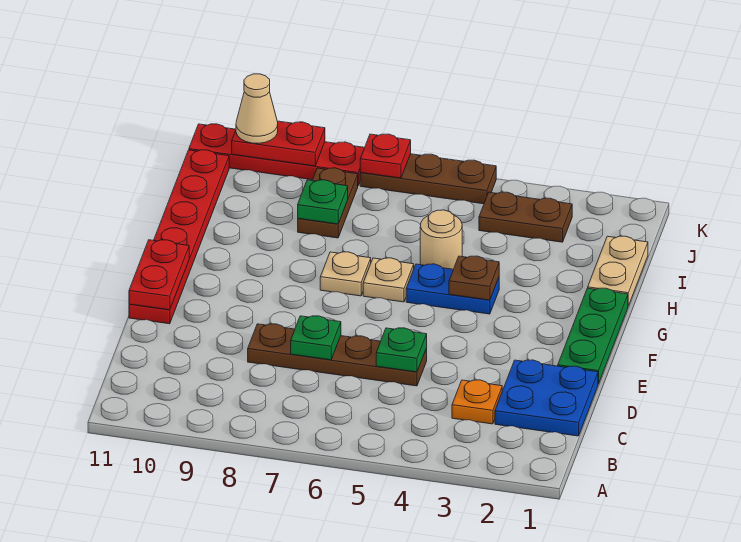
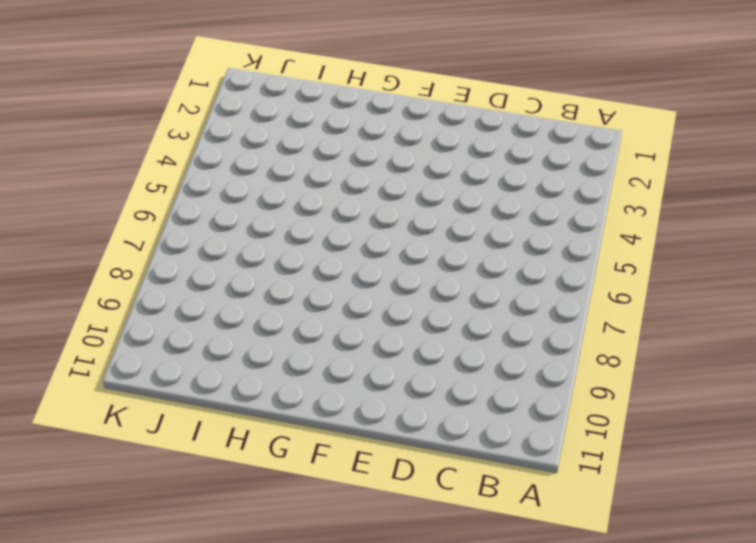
none -> blue 2x2 plate [495,360,598,436]
none -> orange 1x1 plate [452,380,502,424]
none -> brown 1x4 plate [248,324,427,386]

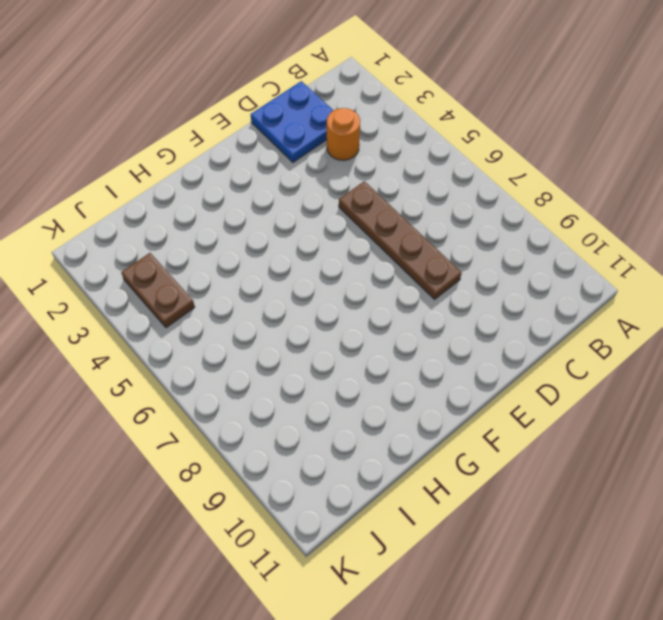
orange 1x1 round brick [327,108,360,160] -> orange 1x1 plate [452,380,502,424]
none -> green 1x3 plate [558,288,628,384]
none -> red 1x6 plate [129,150,229,324]
none -> blue 1x2 plate [406,264,499,314]

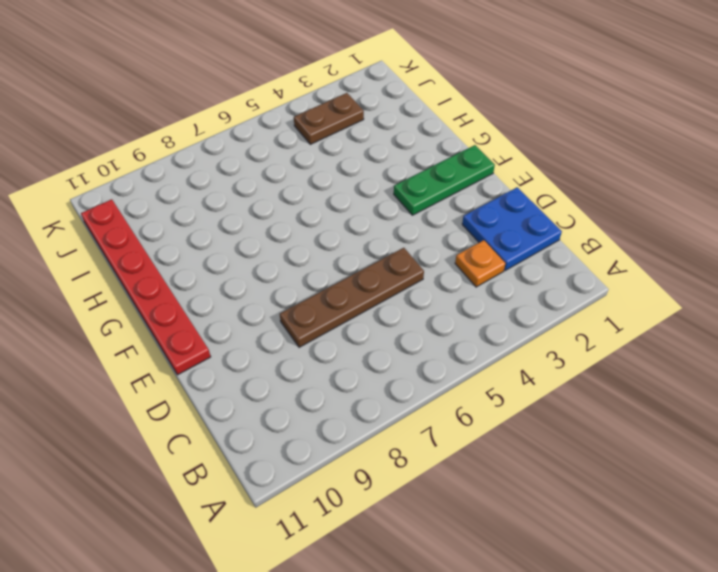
green 1x3 plate [394,145,495,215] -> green 1x3 plate turned to [558,288,628,384]
none -> blue 1x2 plate [406,264,499,314]
none -> tan 1x1 plate [363,258,414,302]
none -> tan 1x1 plate [320,252,371,296]

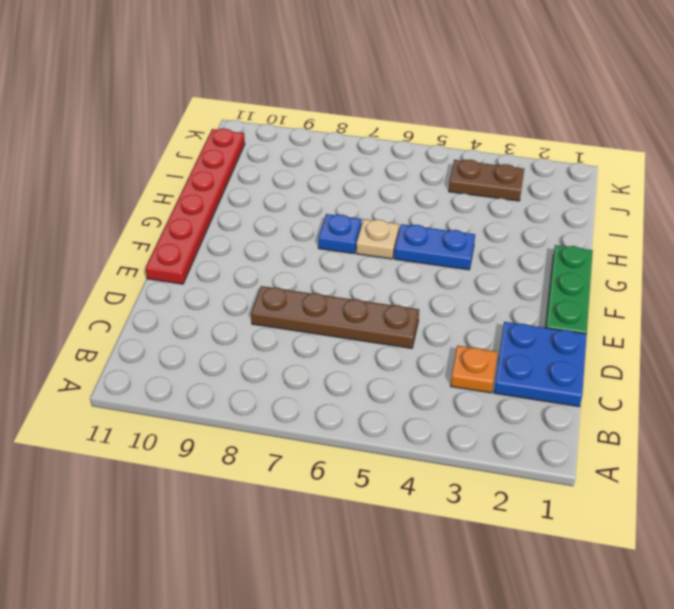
blue 1x1 plate [318,214,362,254] -> tan 1x1 plate [320,252,371,296]
none -> tan 1x2 plate [588,236,648,306]
none -> tan 1x1 round brick [420,210,462,269]
none -> brown 1x2 plate [298,168,358,238]

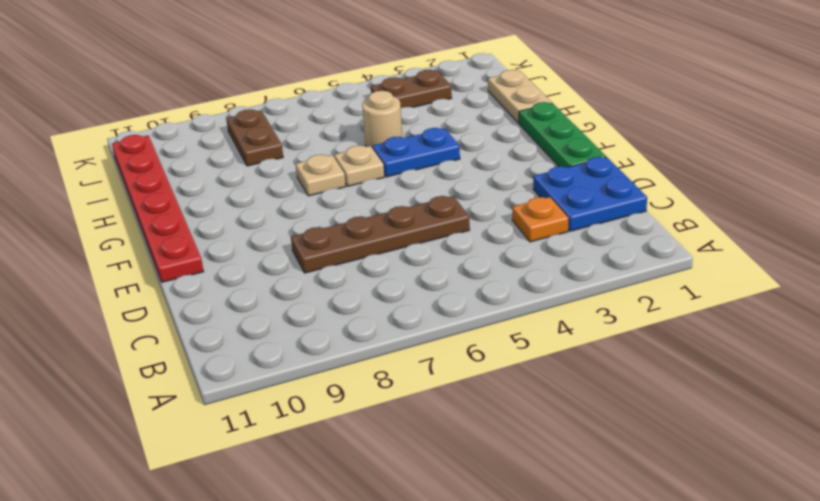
none -> brown 1x3 plate [360,154,496,204]
none -> red 1x4 plate [189,124,365,185]
none -> green 1x1 plate [376,328,427,372]

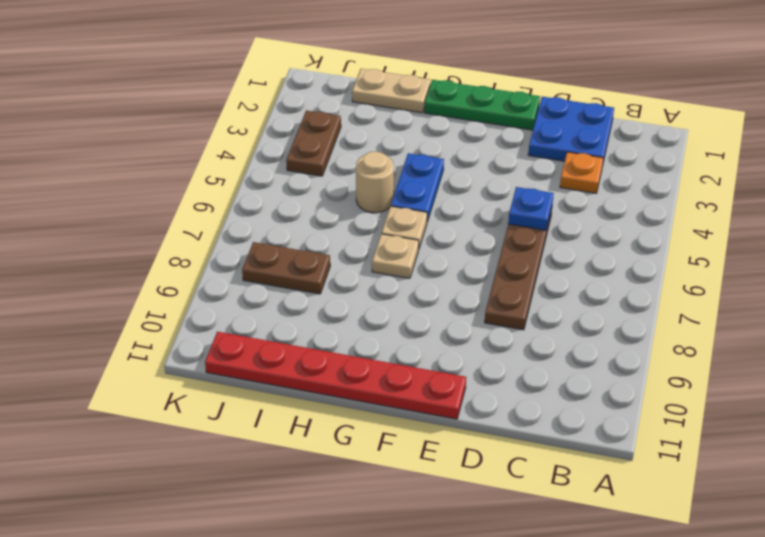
blue 1x1 plate [508,187,554,230] -> green 1x1 plate [376,328,427,372]
none -> brown 1x3 plate [360,154,496,204]
none -> red 1x4 plate [189,124,365,185]
none -> green 1x1 plate [291,316,341,360]

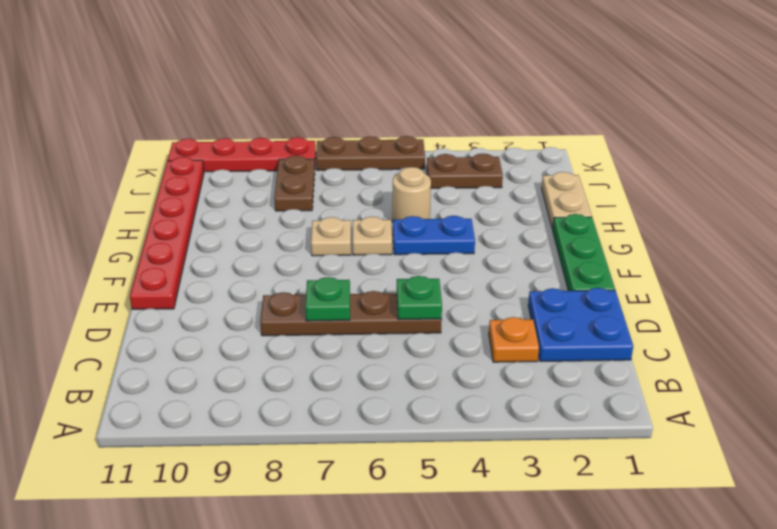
none -> red 1x2 plate [129,240,189,310]
none -> brown 1x1 plate [449,256,499,300]
none -> green 1x1 plate [298,180,348,224]

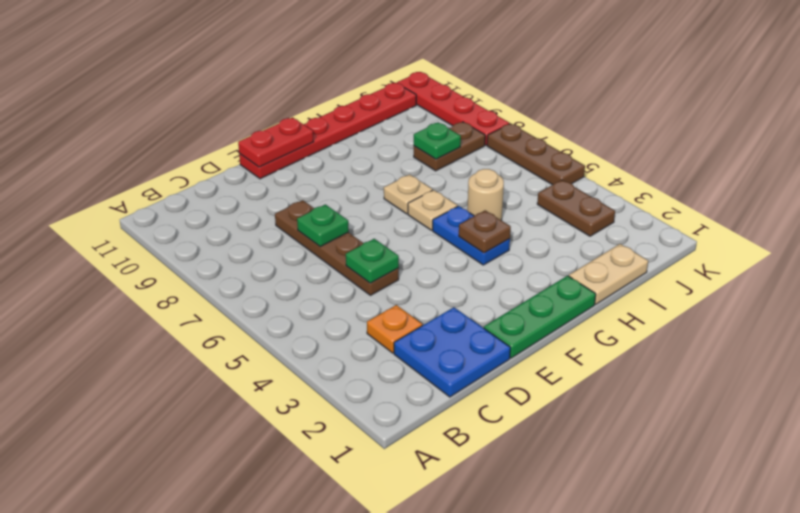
none -> red 1x1 plate [360,134,411,178]
none -> red 1x2 plate [232,121,325,166]
none -> tan 1x1 cone [236,74,278,143]

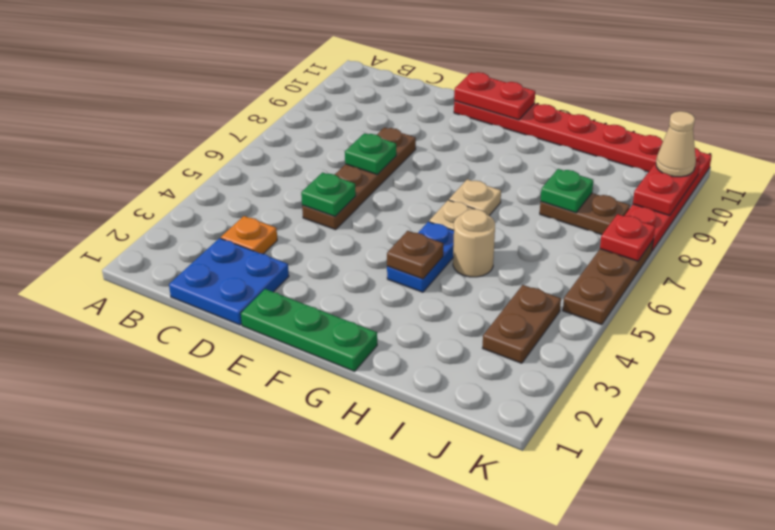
none -> tan 1x2 plate [588,236,648,306]

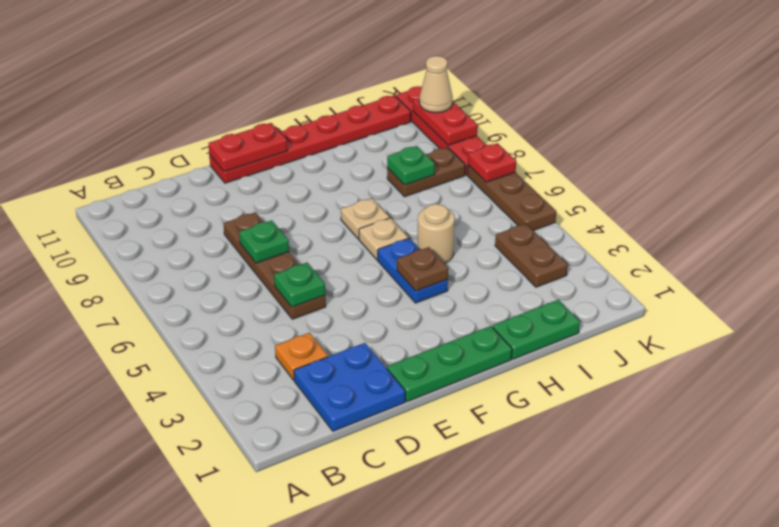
green 1x2 plate [493,300,580,359] -> tan 1x2 plate [588,236,648,306]

